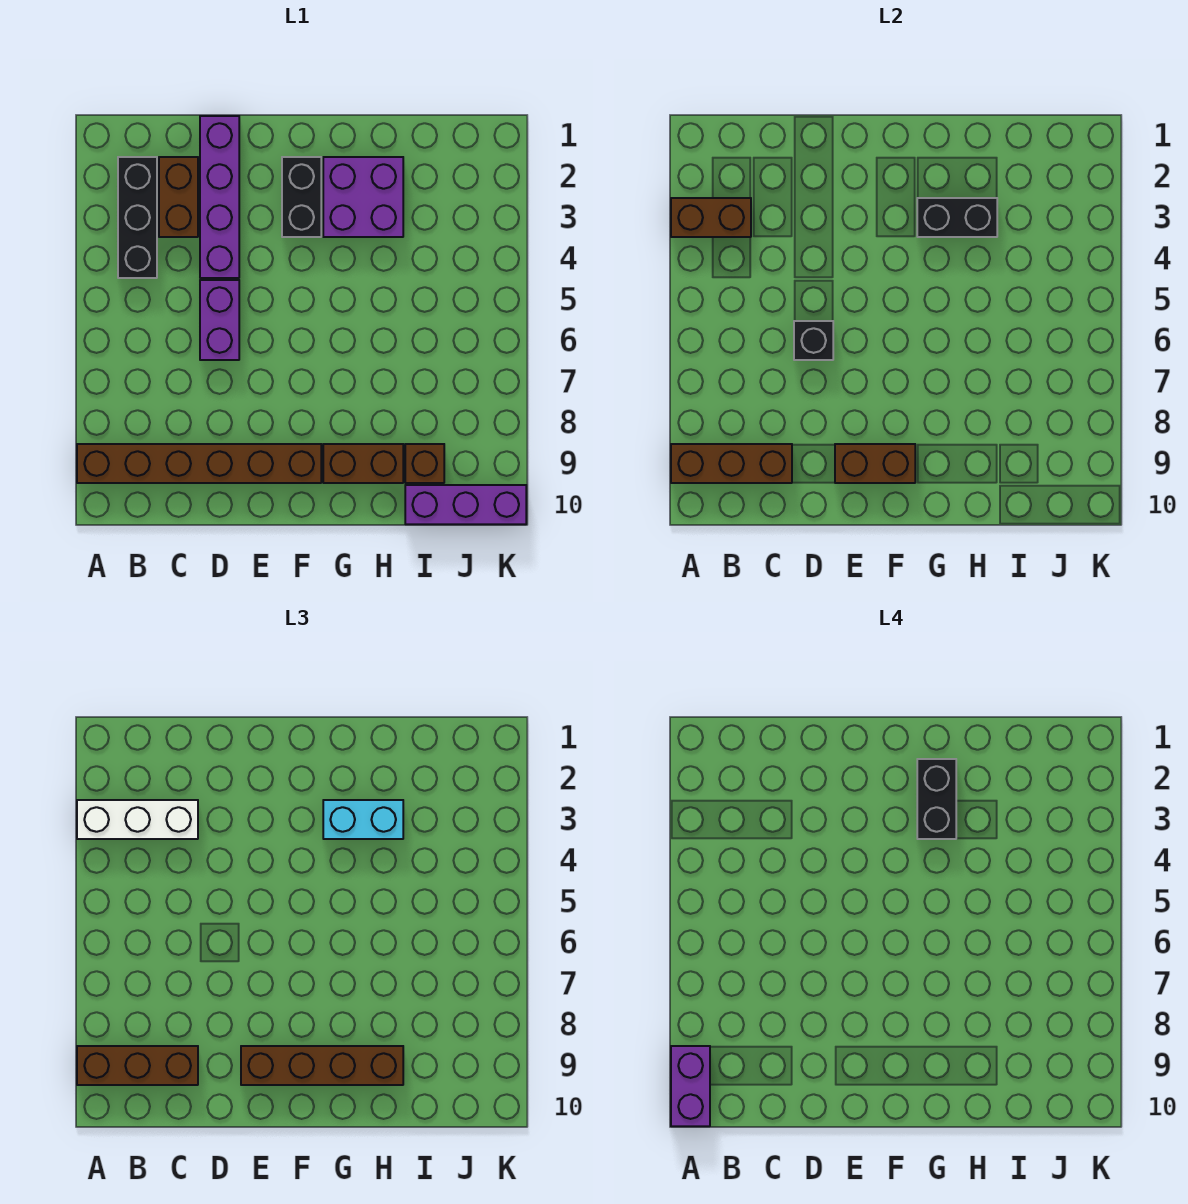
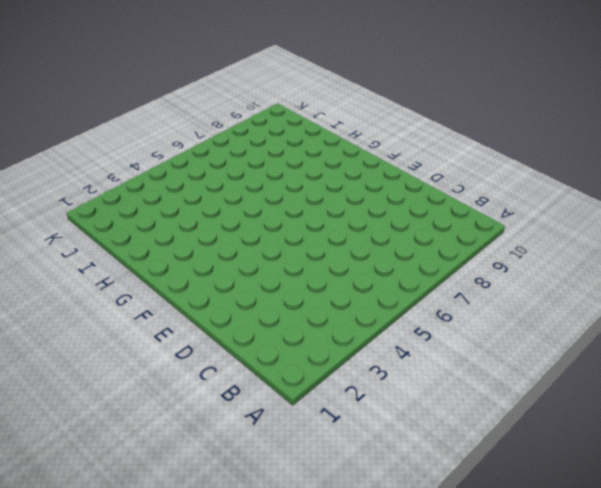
none -> brown 1x6 brick [77,444,321,483]
none -> black 1x3 brick [118,157,157,278]
none -> brown 1x2 brick [159,157,198,237]

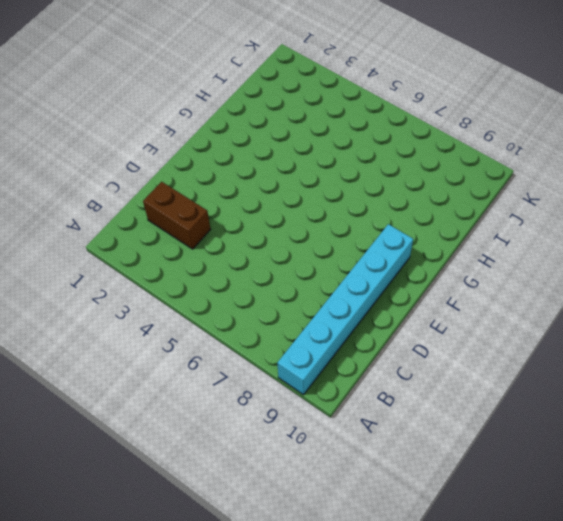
cyan 1x6 brick [277,224,413,395] -> brown 1x6 brick [77,444,321,483]
none -> black 1x3 brick [118,157,157,278]
none -> purple 1x4 brick [200,116,239,278]
none -> purple 1x2 brick [200,280,239,360]

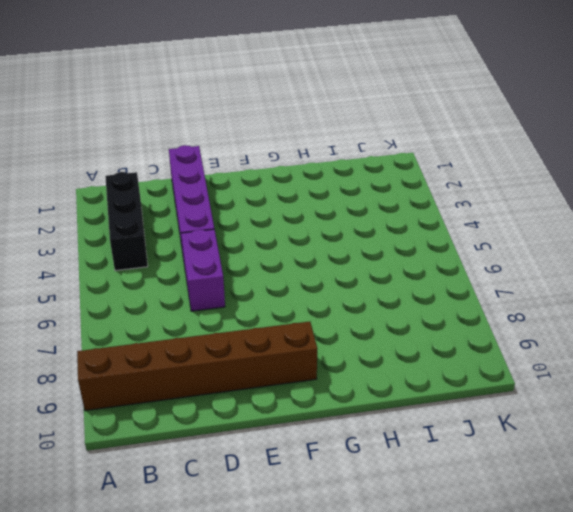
none -> brown 1x2 brick [159,157,198,237]
none -> black 1x2 brick [282,157,321,237]
none -> purple 2x2 brick [323,157,403,237]

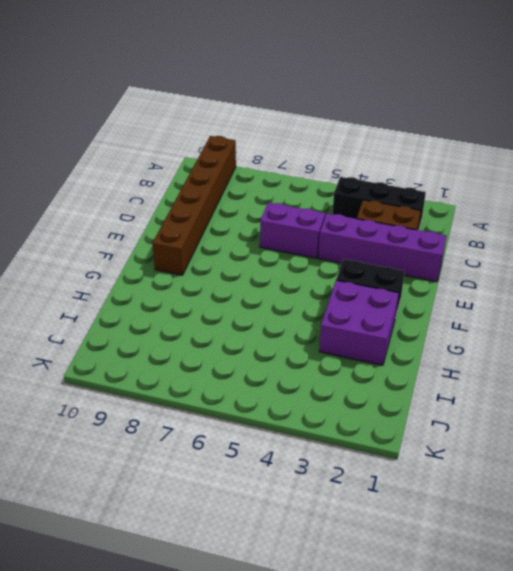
none -> brown 1x2 brick [323,444,403,483]
none -> brown 1x1 brick [405,444,444,483]
none -> purple 1x3 brick [405,485,526,524]

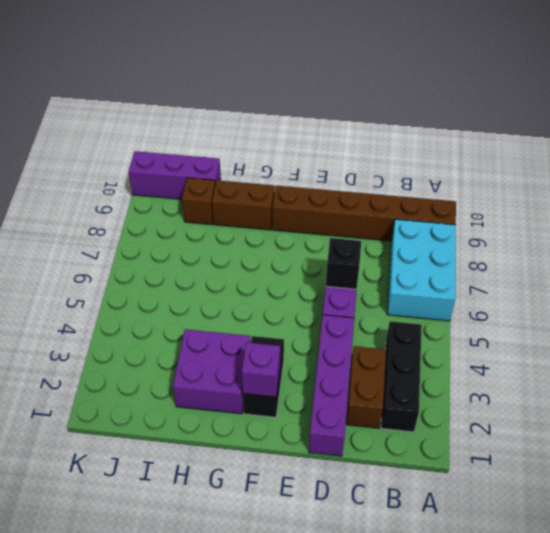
cyan 2x3 brick [387,219,456,321] -> none
purple 1x1 brick [242,343,280,397] -> none
none -> brown 1x2 brick [671,198,751,237]
none -> brown 1x3 brick [671,444,792,483]
none -> brown 1x2 brick [835,444,915,483]

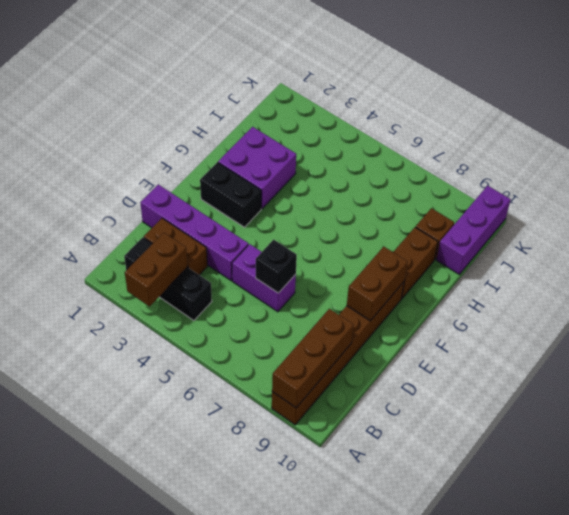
none -> black 1x2 brick [917,198,997,237]
none -> white 1x3 brick [77,800,198,839]
none -> brown 1x3 brick [77,1046,198,1085]

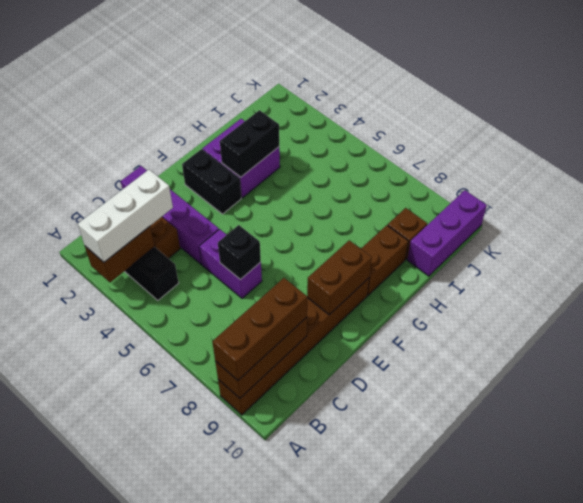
none -> brown 1x4 brick [241,1046,403,1085]
none -> cyan 1x2 brick [323,800,403,839]
none -> purple 1x2 brick [671,1046,710,1126]

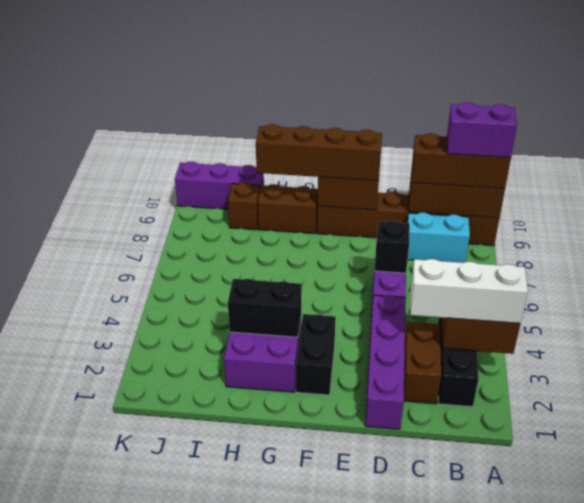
purple 1x2 brick [447,102,517,157] -> purple 1x2 brick turned to [671,1046,710,1126]
cyan 1x2 brick [408,212,470,263] -> cyan 1x2 brick moved to [323,800,403,839]
none -> black 1x2 brick [917,759,956,839]

